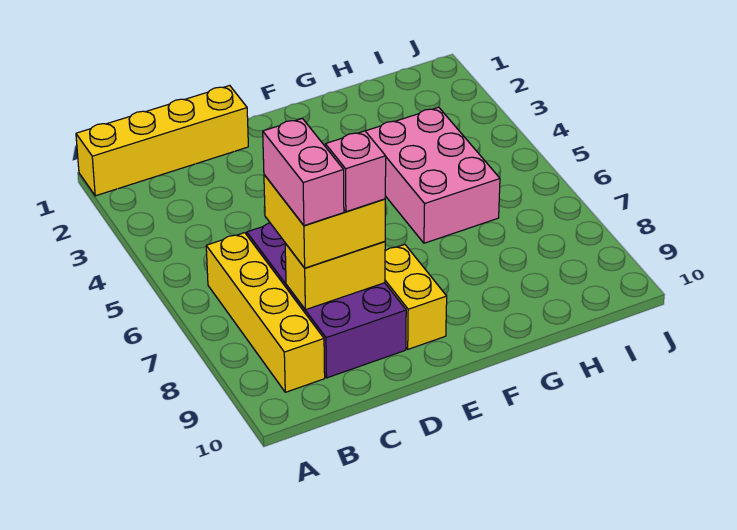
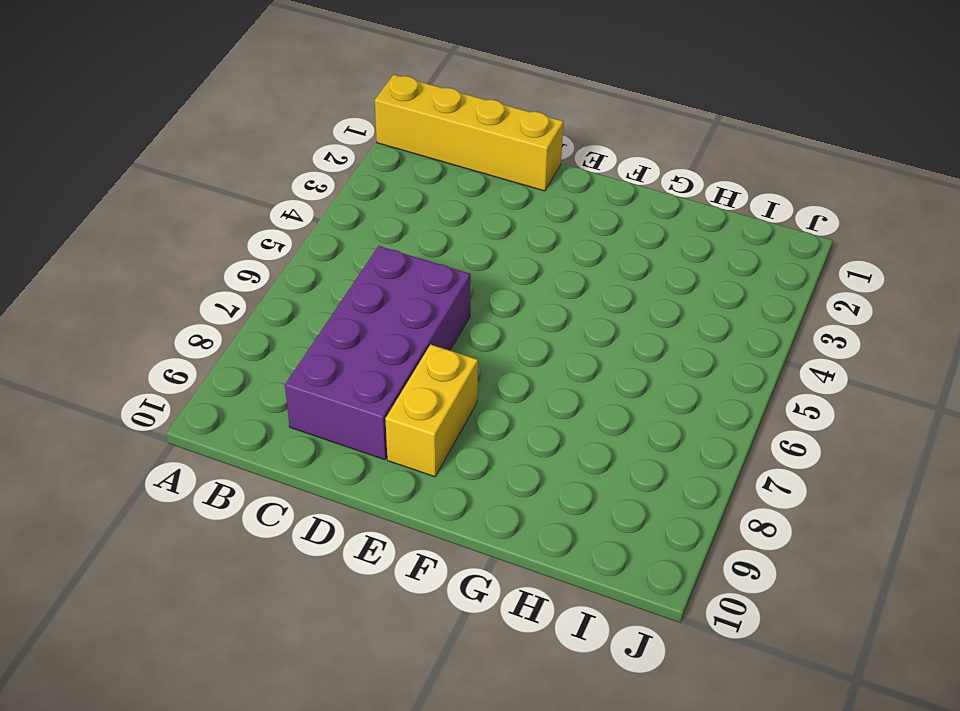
none -> yellow 1x4 brick [206,233,325,392]
none -> pink 2x3 brick [366,107,500,243]

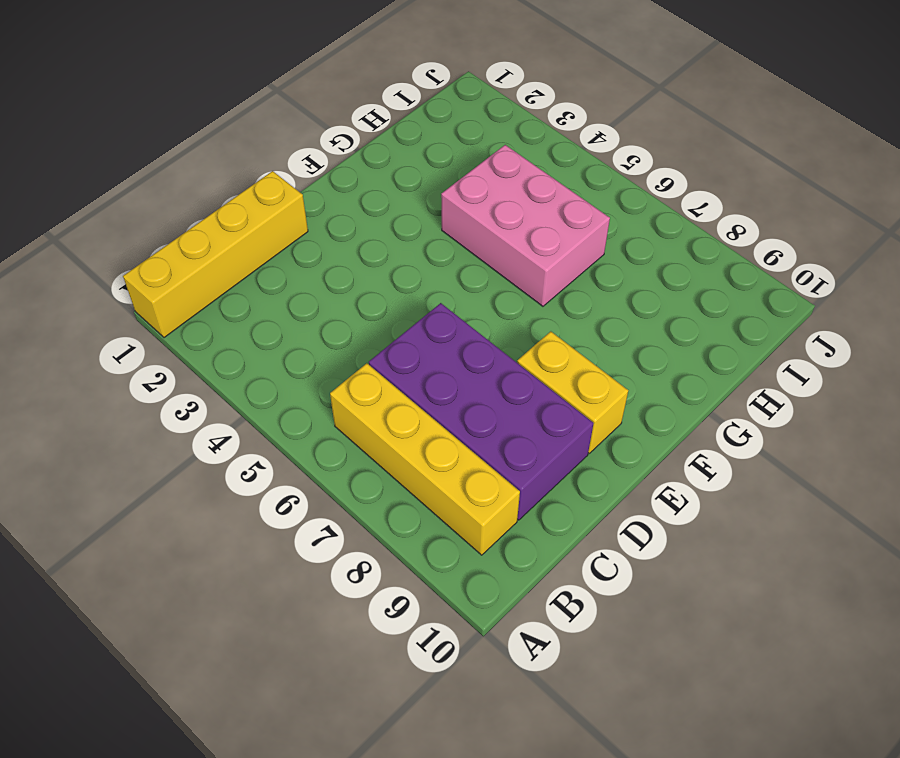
none -> yellow 1x2 brick [285,241,385,310]
none -> yellow 2x2 brick [264,175,385,268]

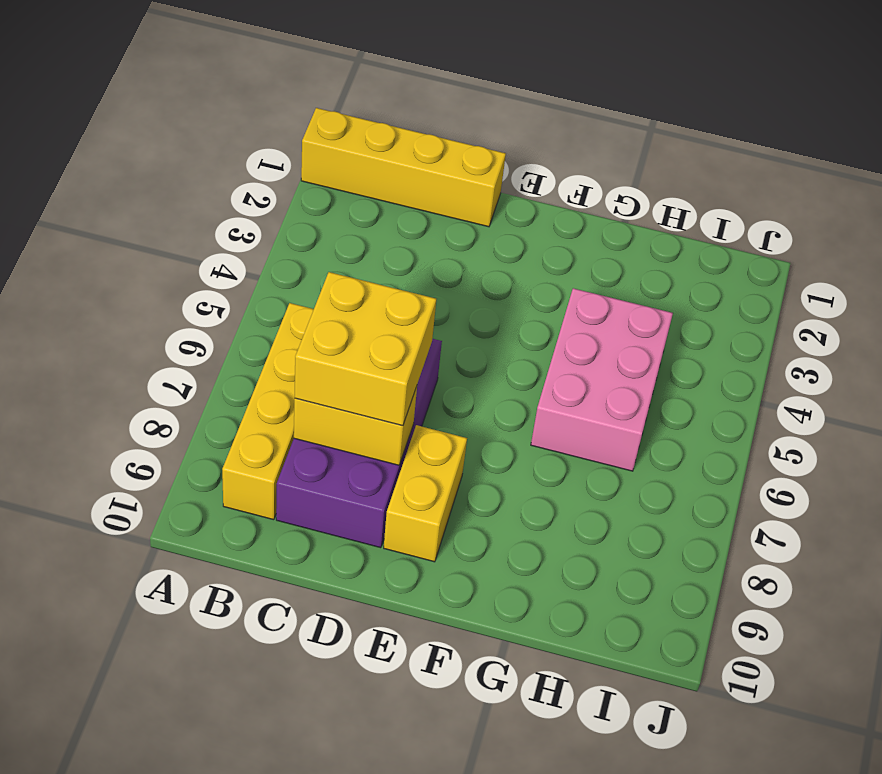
none -> pink 1x2 brick [263,118,344,226]
none -> pink 1x1 brick [325,131,386,212]

